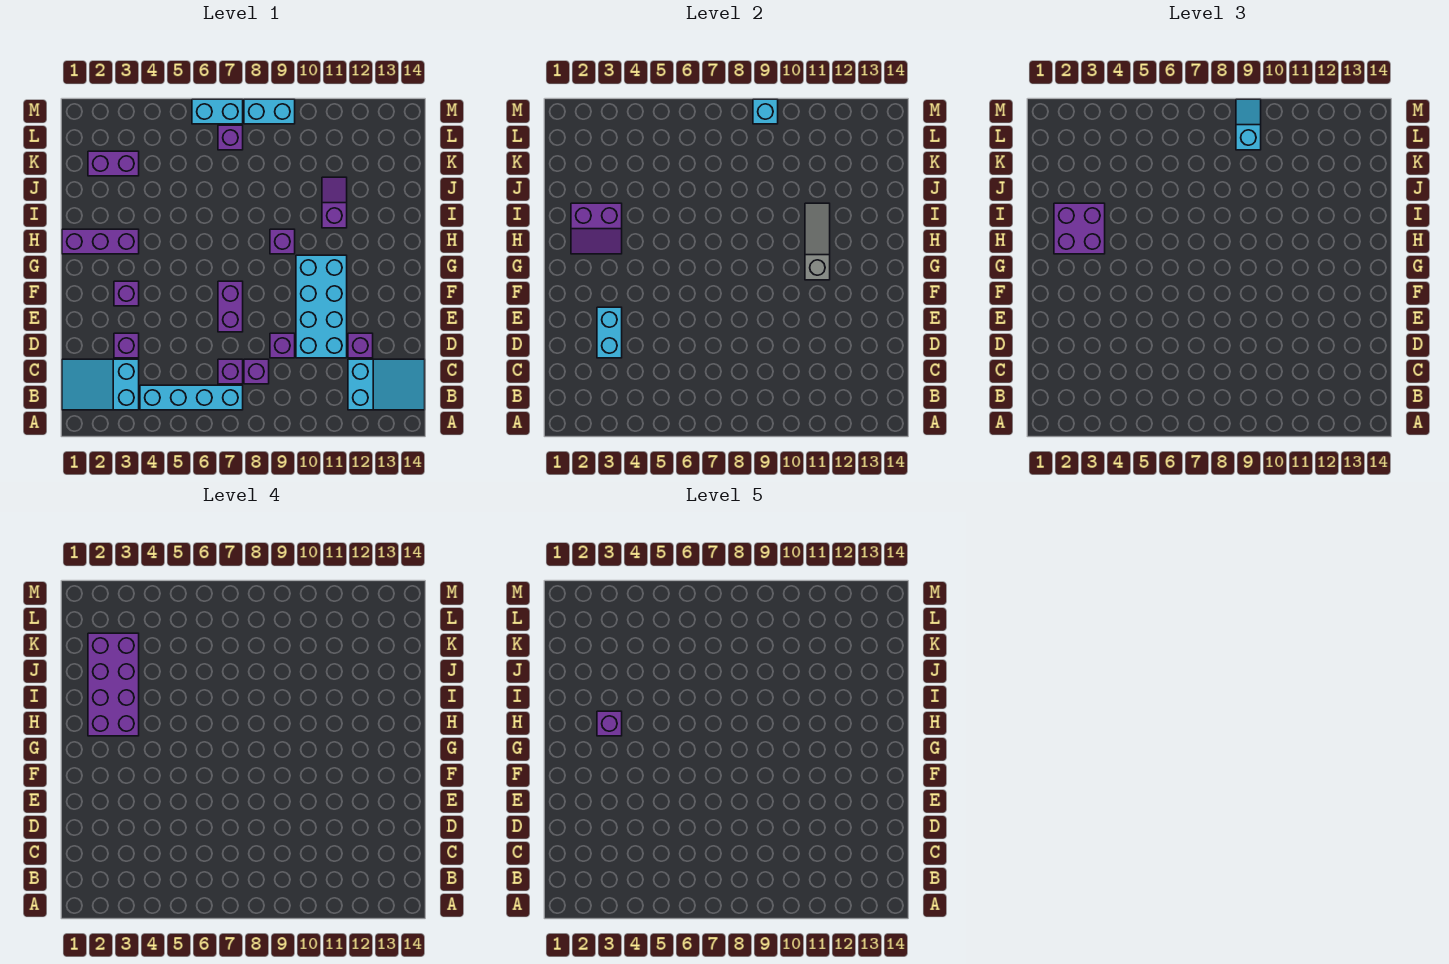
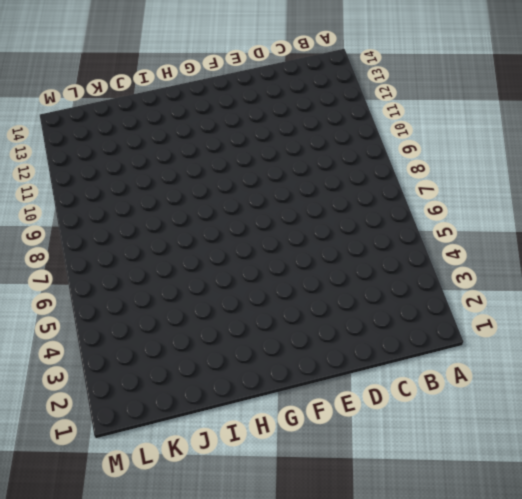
none -> cyan 2x3 slope [62,359,139,410]
none -> cyan 1x4 brick [140,385,243,410]
none -> cyan 2x3 slope [348,359,425,410]

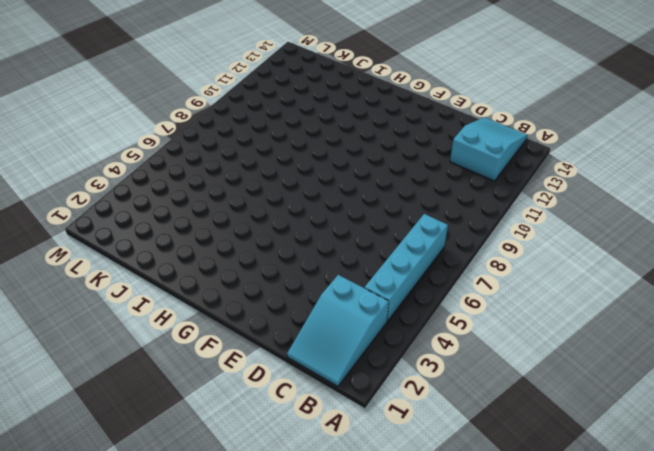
none -> purple 1x1 brick [218,359,243,384]
none -> purple 1x1 brick [244,359,269,384]
none -> purple 1x1 brick [114,333,139,358]

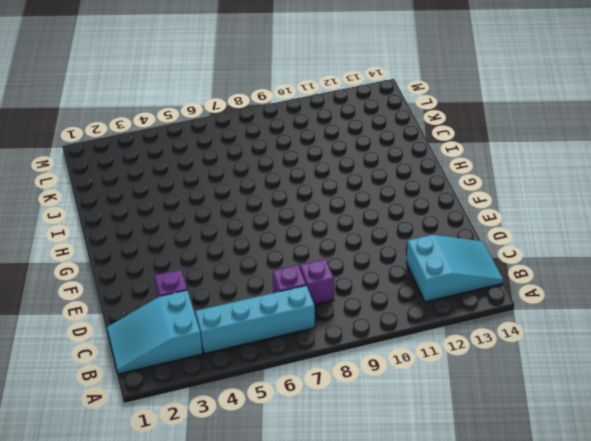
none -> purple 1x1 brick [270,333,295,358]
none -> cyan 2x4 brick [296,255,347,358]
none -> purple 1x1 brick [348,333,373,358]

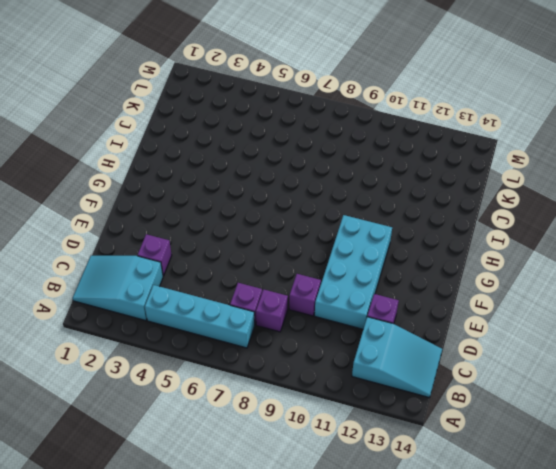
none -> purple 1x2 brick [218,281,243,332]
none -> purple 1x1 brick [114,281,139,306]
none -> purple 1x3 brick [62,229,139,254]

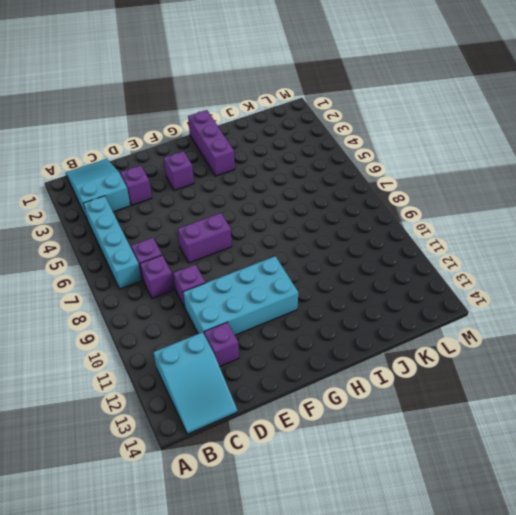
none -> purple 1x1 brick [270,229,295,254]
none -> purple 1x2 slope [322,177,347,228]
none -> purple 1x2 brick [88,151,139,176]

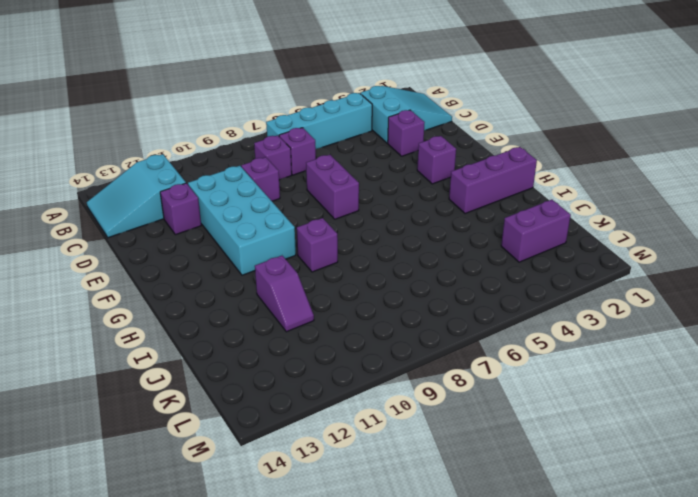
none -> purple 1x1 brick [218,125,243,150]
none -> cyan 1x2 brick [192,99,243,124]
none -> cyan 1x2 brick [244,99,295,124]

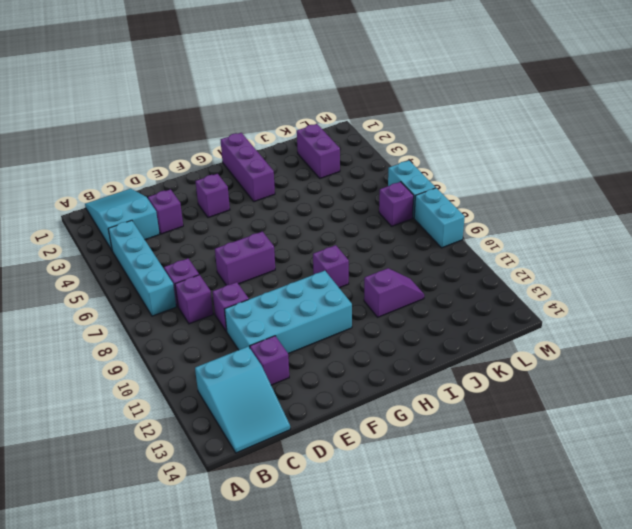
none -> cyan 1x2 brick [597,307,622,358]
none -> grey 1x3 slope [805,203,830,280]
none -> purple 2x2 slope [571,203,622,254]

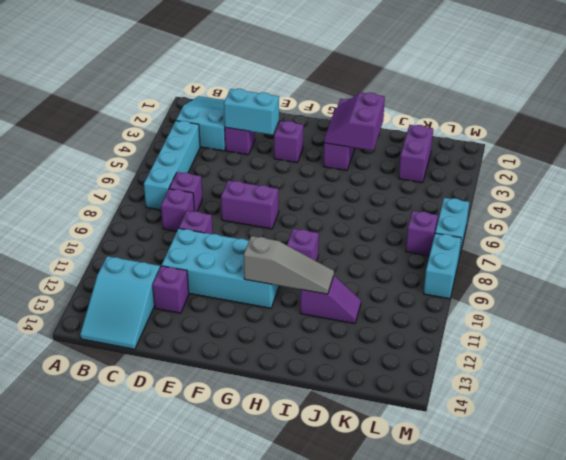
none -> cyan 1x1 brick [753,99,778,124]
none -> purple 2x2 brick [1054,203,1105,254]
none -> cyan 1x2 slope [1236,99,1261,150]

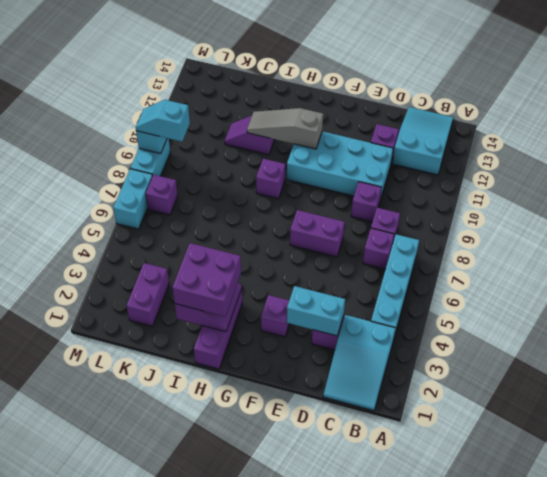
none -> purple 2x4 brick [88,633,139,736]
none -> purple 1x1 brick [597,711,622,736]

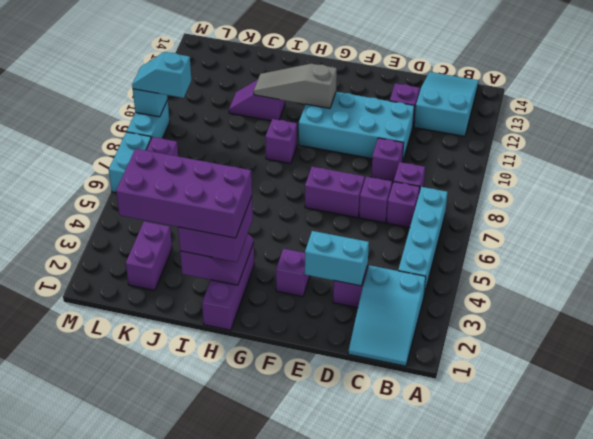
purple 1x1 brick [359,177,392,223] -> purple 1x1 brick moved to [597,711,622,736]

